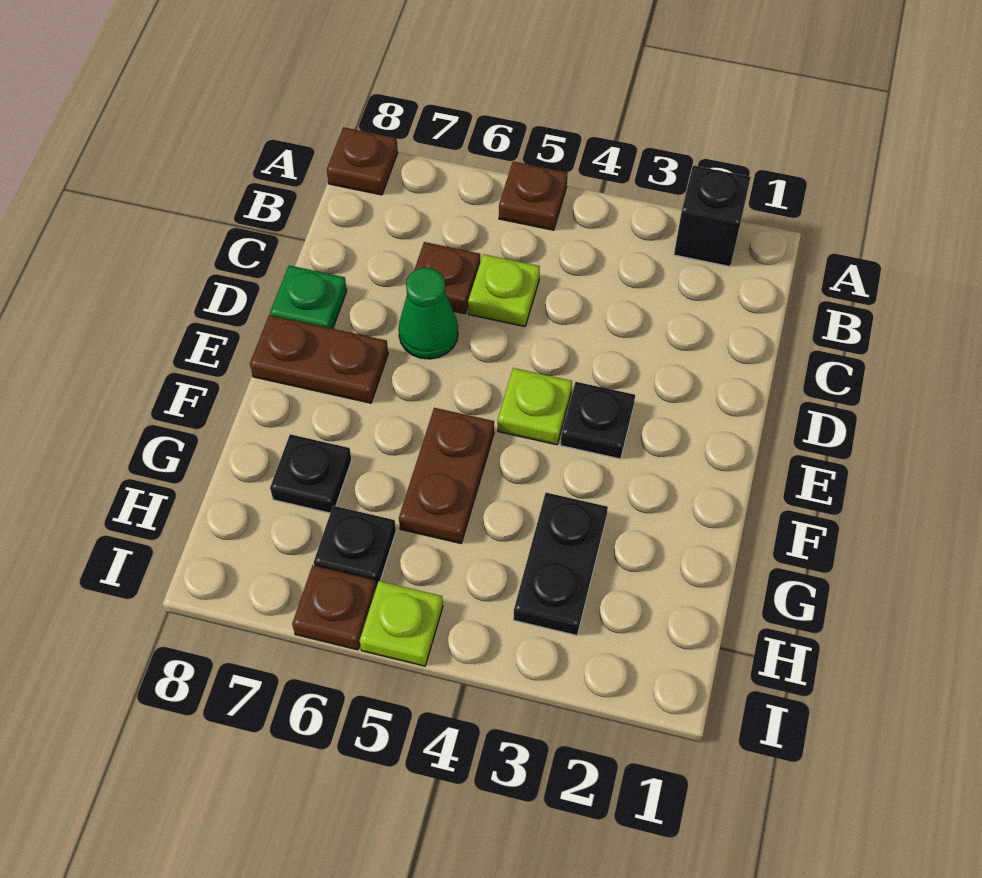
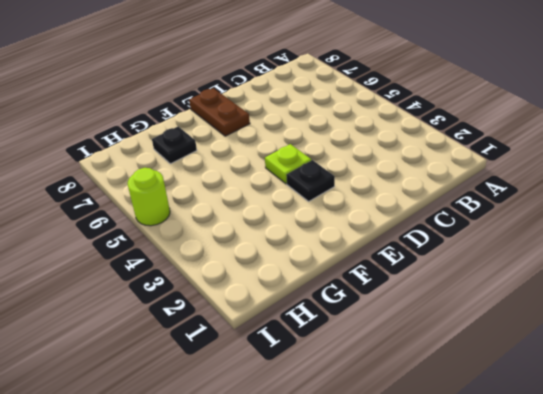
lime 1x1 round brick [128,168,170,226] -> lime 1x1 plate [360,581,443,666]
none -> black 1x1 brick [674,165,751,267]
none -> brown 1x1 plate [499,161,568,230]
none -> brown 1x1 plate [327,127,398,195]

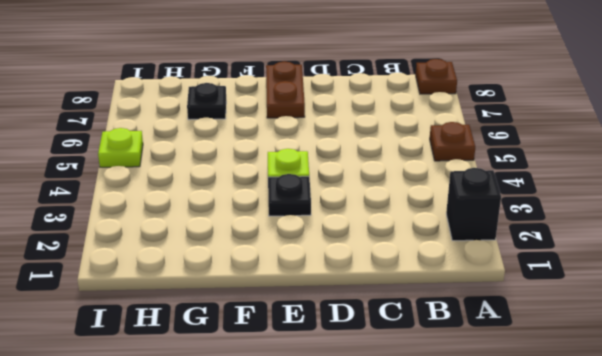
none -> lime 1x1 plate [468,254,540,327]
none -> brown 1x1 plate [414,242,480,314]
none -> green 1x1 cone [398,268,458,359]

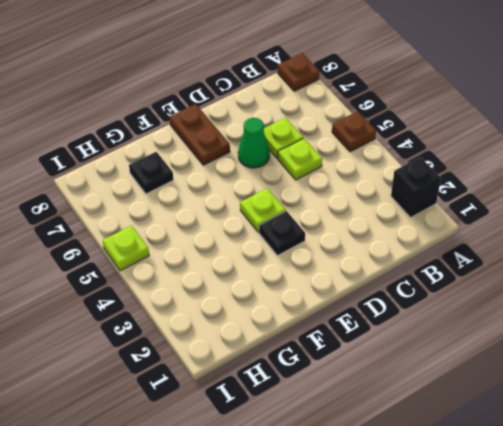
lime 1x1 plate [264,118,303,158] -> brown 1x1 plate [414,242,480,314]
none -> green 1x1 plate [270,265,347,329]
none -> brown 1x2 plate [399,408,494,544]
none -> black 1x2 plate [513,493,608,635]

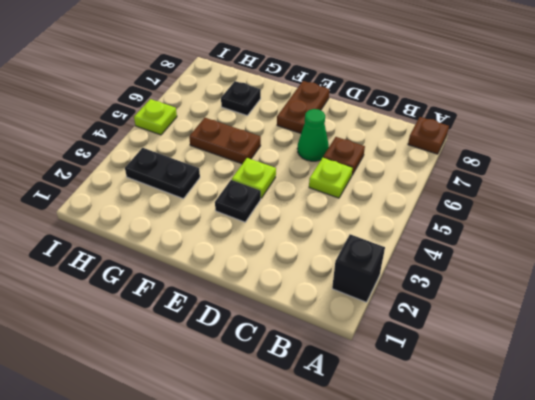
none -> brown 1x1 plate [499,161,568,230]
none -> green 1x1 plate [270,265,347,329]
none -> black 1x1 plate [314,506,396,587]

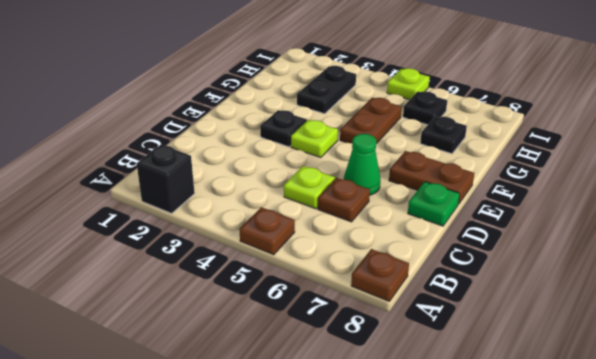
none -> brown 1x1 plate [292,565,376,650]

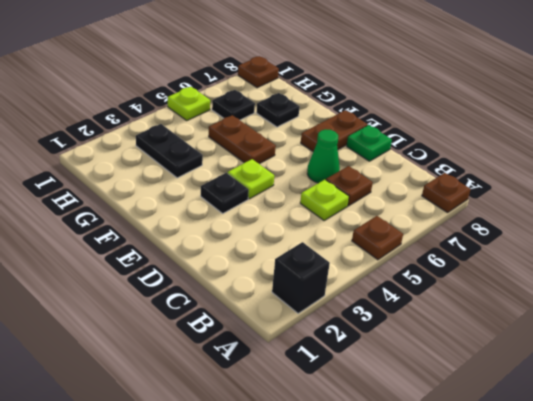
brown 1x1 plate [238,56,279,88] -> brown 1x1 plate moved to [292,565,376,650]

